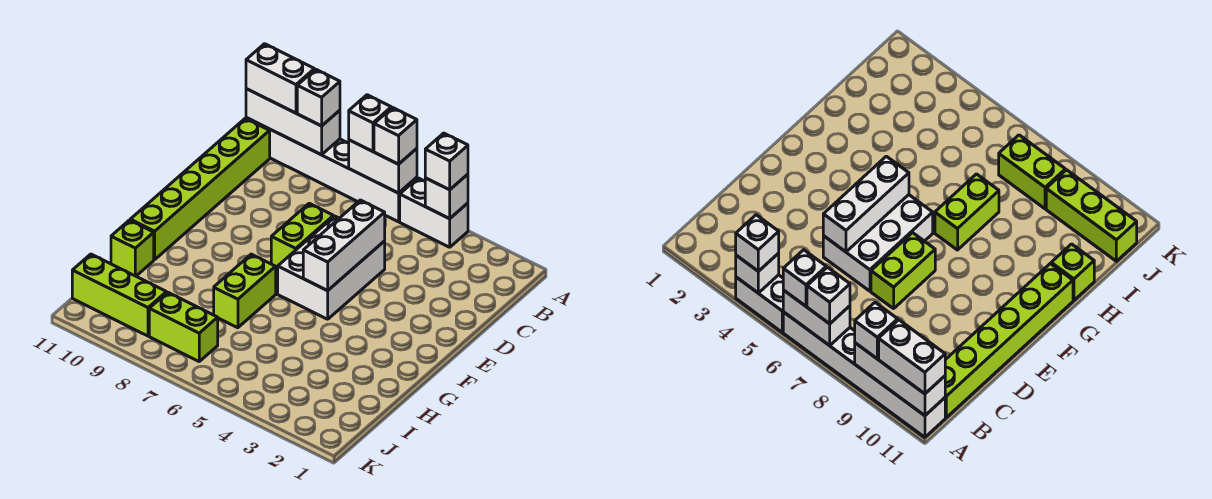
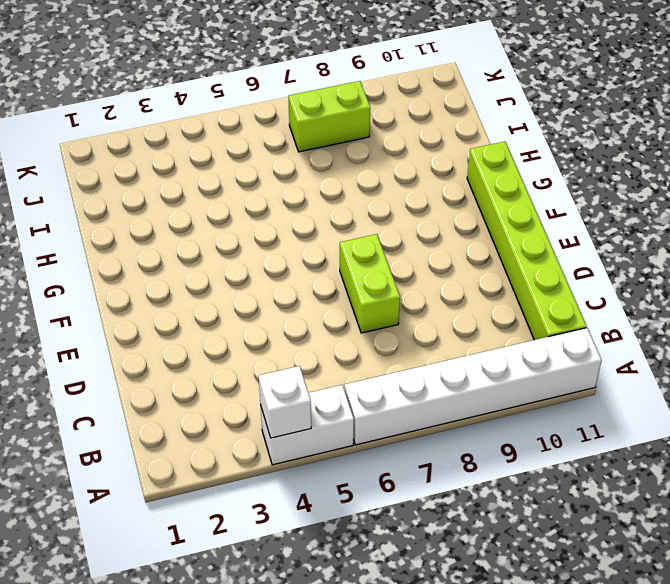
none -> white 2x3 brick [278,216,385,319]
none -> lime 1x2 brick [214,254,276,328]
none -> lime 1x1 brick [111,220,154,276]

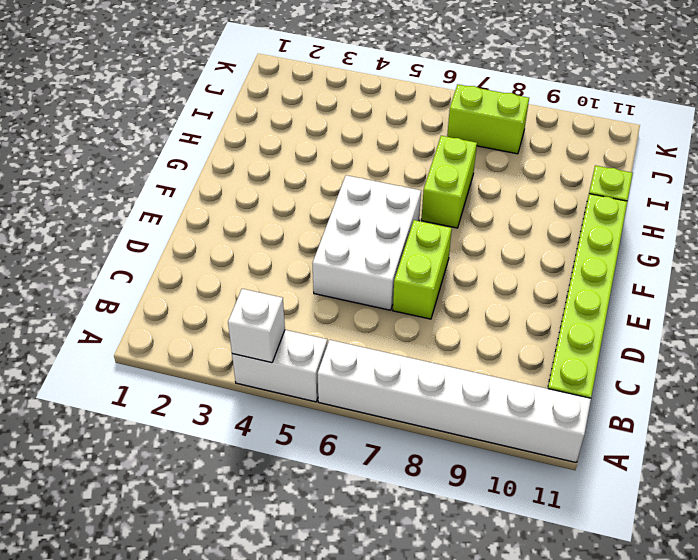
none -> lime 1x3 brick [72,254,166,336]
none -> white 1x2 brick [349,140,417,193]
none -> white 1x3 brick [246,89,340,155]

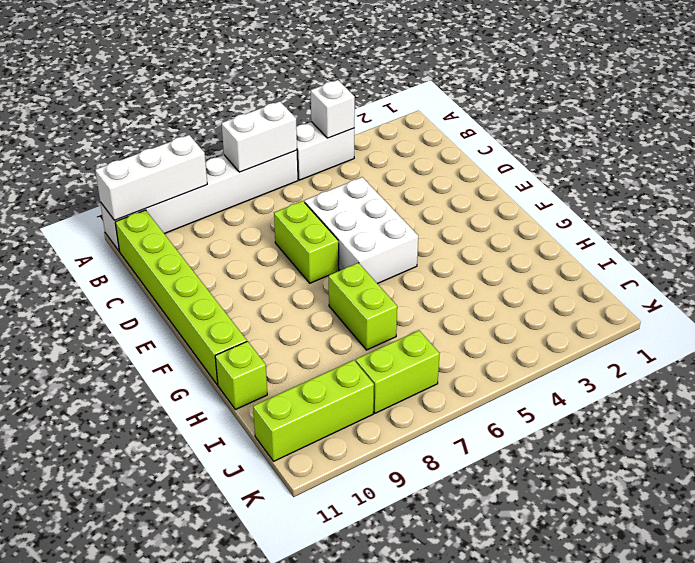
none -> white 1x3 brick [303,200,385,291]
none -> white 1x1 brick [425,133,468,190]
none -> white 1x1 brick [374,108,417,164]

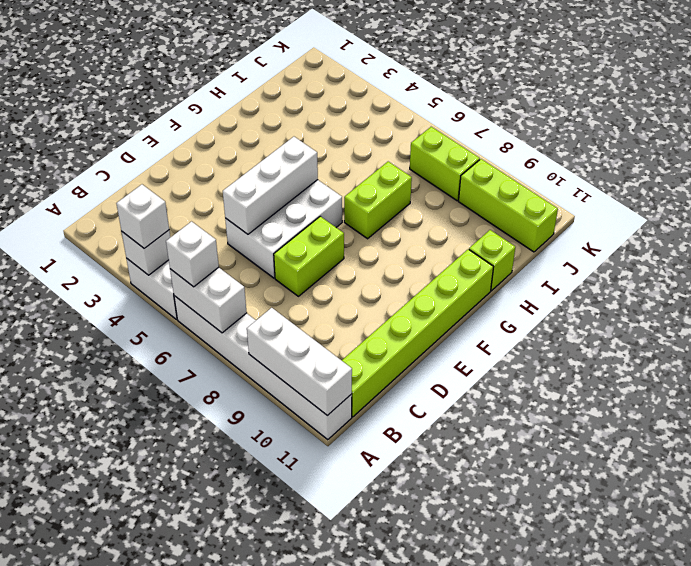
none -> white 1x1 brick [349,95,391,151]
none -> white 1x1 brick [297,69,340,126]
none -> white 1x2 brick [246,44,314,113]

